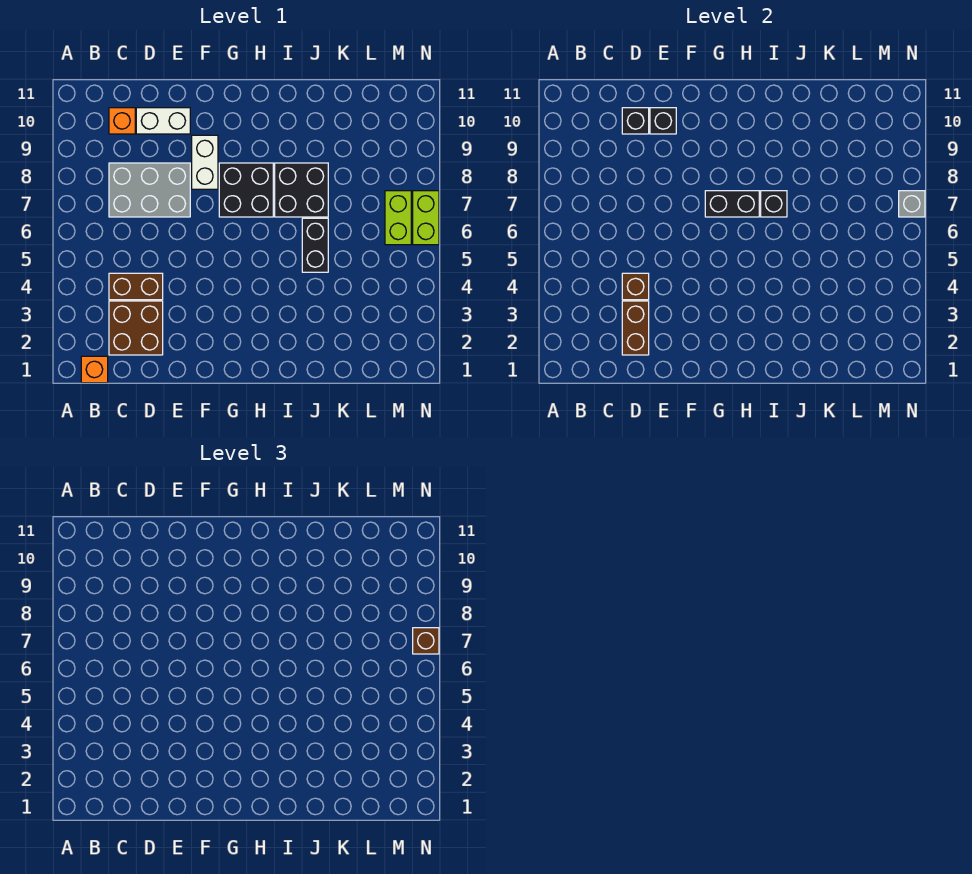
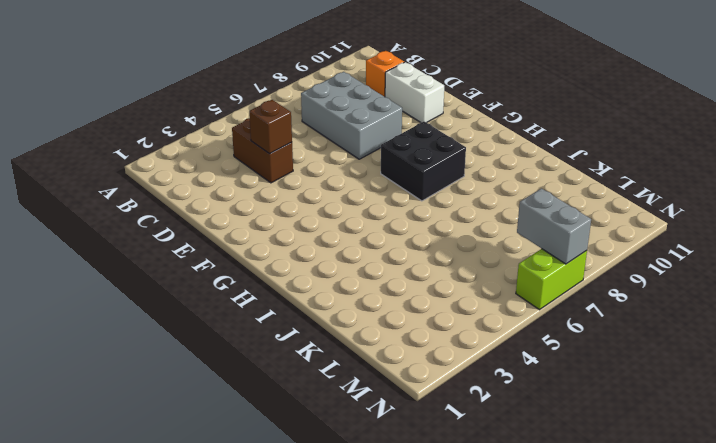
grey 1x2 brick [517,188,591,264] -> grey 1x1 brick [899,191,925,217]
none -> orange 1x1 brick [81,356,108,383]
none -> brown 2x2 brick [109,301,163,355]
none -> white 1x2 brick [192,135,218,189]

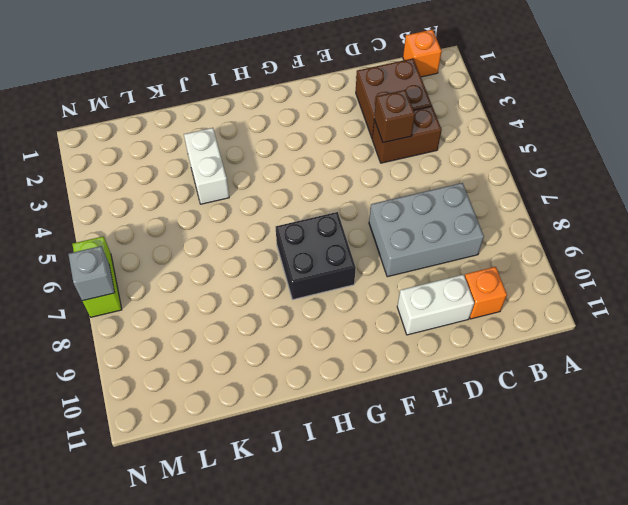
white 1x2 brick [184,128,229,204] -> white 1x2 brick moved to [192,135,218,189]
none -> black 2x2 brick [275,163,328,217]
none -> black 1x2 brick [302,218,328,272]
none -> lime 1x2 brick [385,191,411,245]

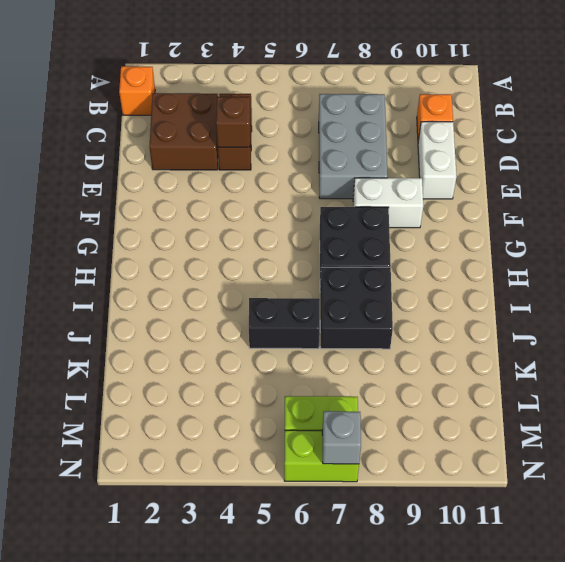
none -> brown 1x2 brick [622,301,649,355]
none -> black 1x1 brick [622,108,649,134]
none -> black 1x1 brick [650,108,676,134]

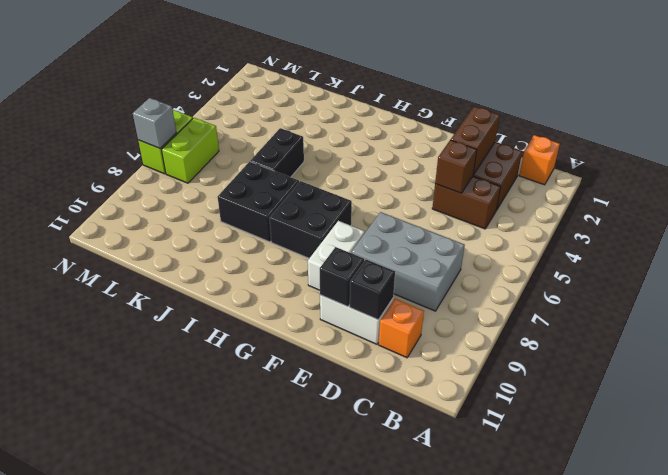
none -> black 1x2 brick [705,191,759,217]
none -> black 1x1 brick [761,191,787,217]
none -> brown 1x1 brick [413,628,439,654]

